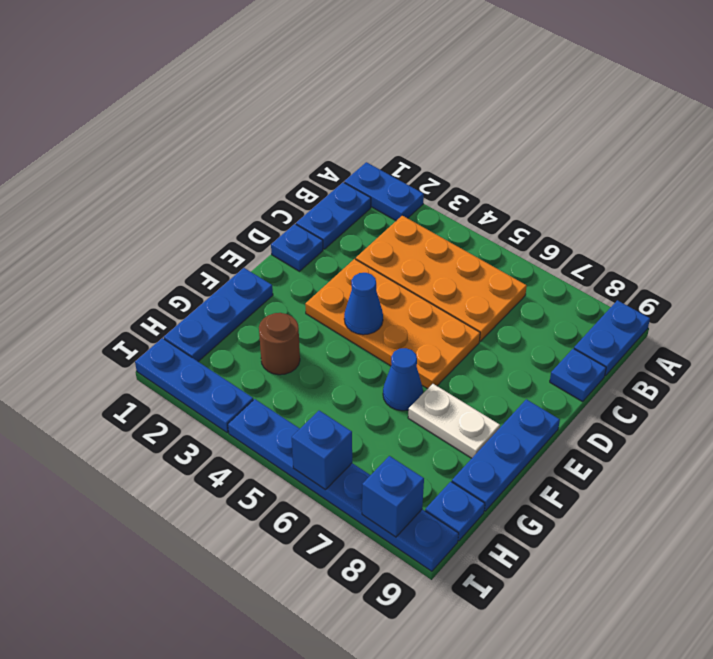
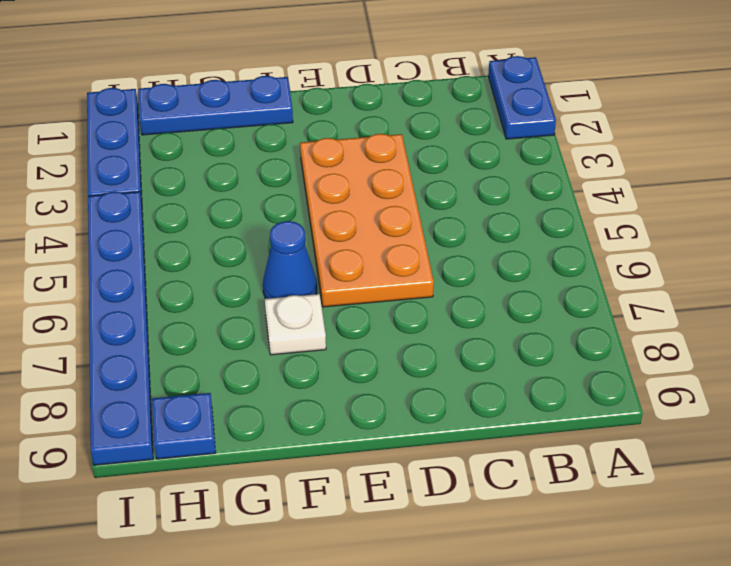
white 1x1 plate [265,294,326,355] -> white 1x2 plate [408,384,500,458]
none -> blue 1x2 plate [574,300,650,376]
none -> blue 1x2 plate [296,182,371,249]
none -> orange 2x4 plate [356,216,527,341]

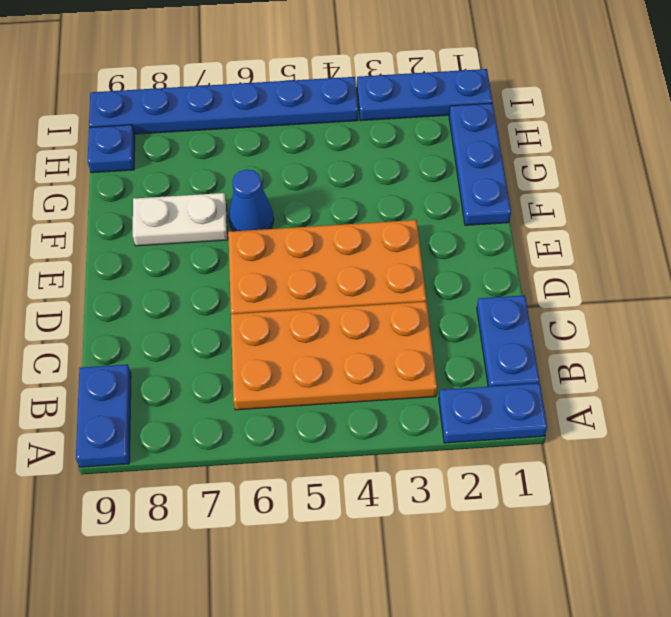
none -> blue 1x1 plate [550,349,606,402]
none -> blue 1x1 plate [271,224,323,271]
none -> blue 1x3 plate [452,399,560,511]

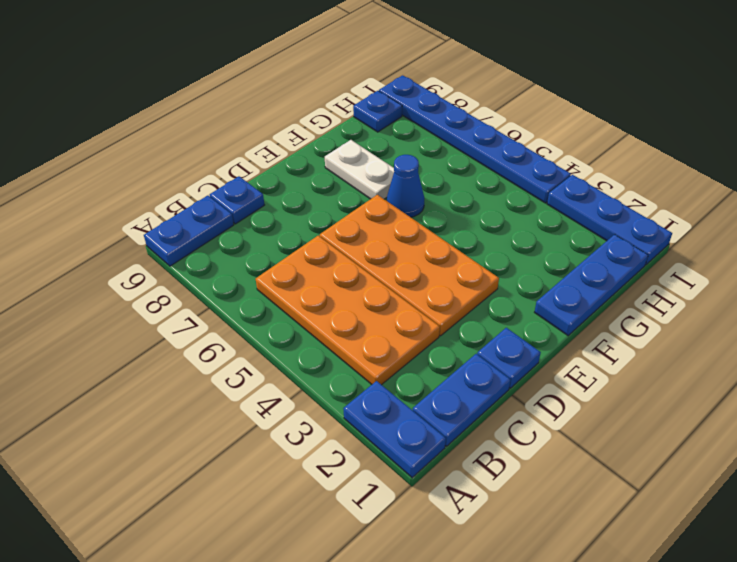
none -> blue 1x3 plate [452,399,560,511]
none -> brown 1x1 round brick [259,313,300,375]
none -> blue 1x1 cone [344,273,383,335]

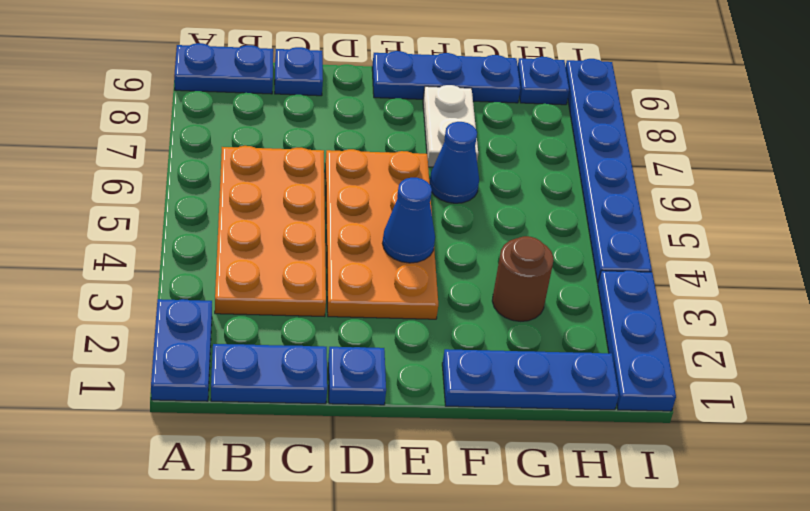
none -> blue 1x1 brick [292,411,352,490]
none -> blue 1x1 brick [362,456,424,537]

